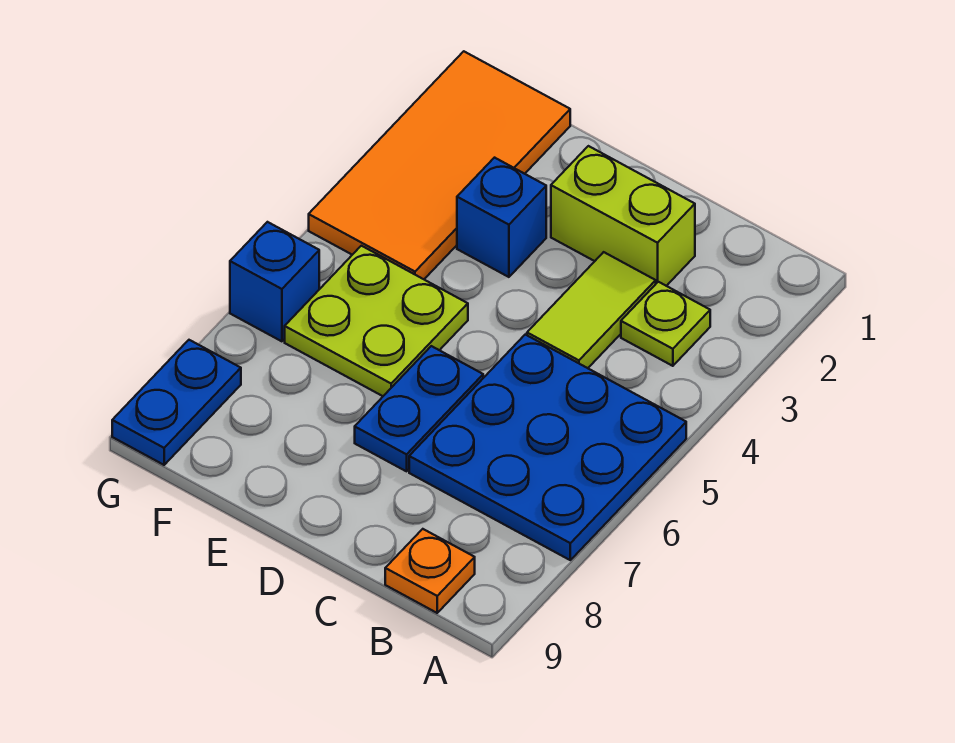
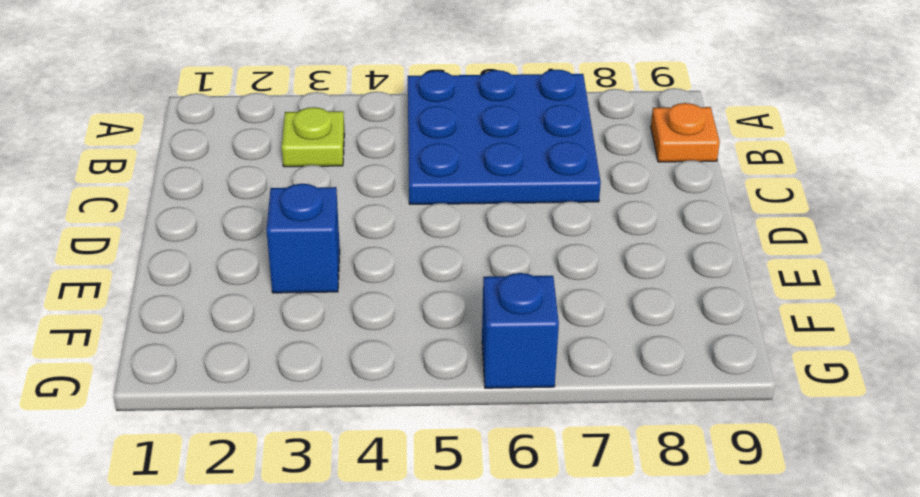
none -> lime 1x2 brick [551,146,695,286]
none -> lime 1x2 tile [527,252,656,368]

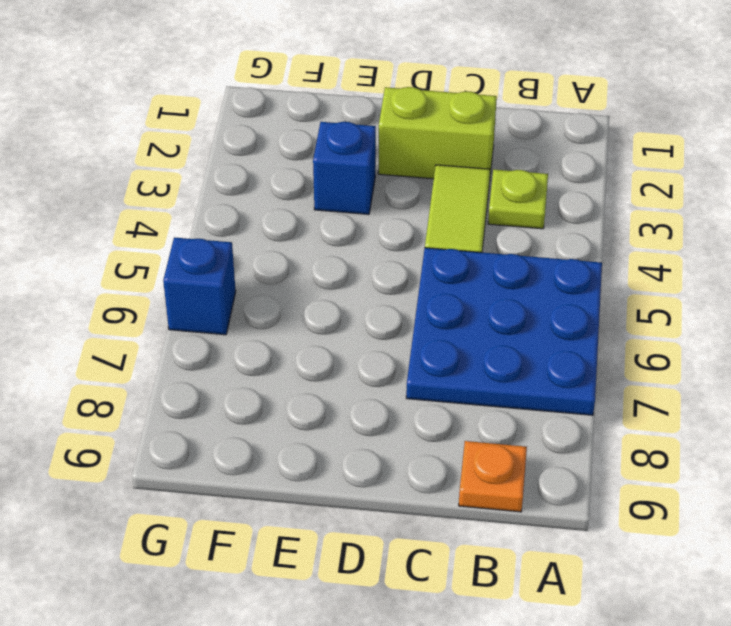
none -> blue 1x2 plate [355,346,483,471]
none -> lime 2x2 plate [285,246,468,396]

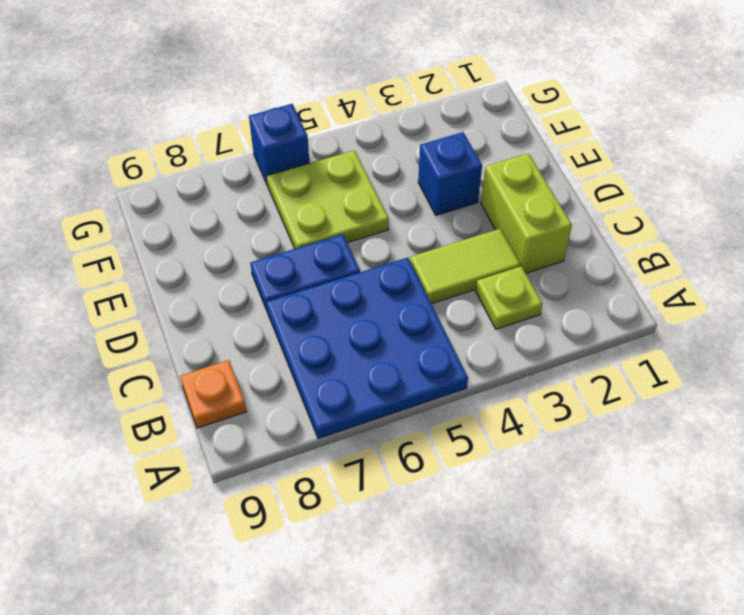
none -> orange 2x4 tile [309,51,570,279]
none -> blue 1x2 plate [112,340,241,465]

